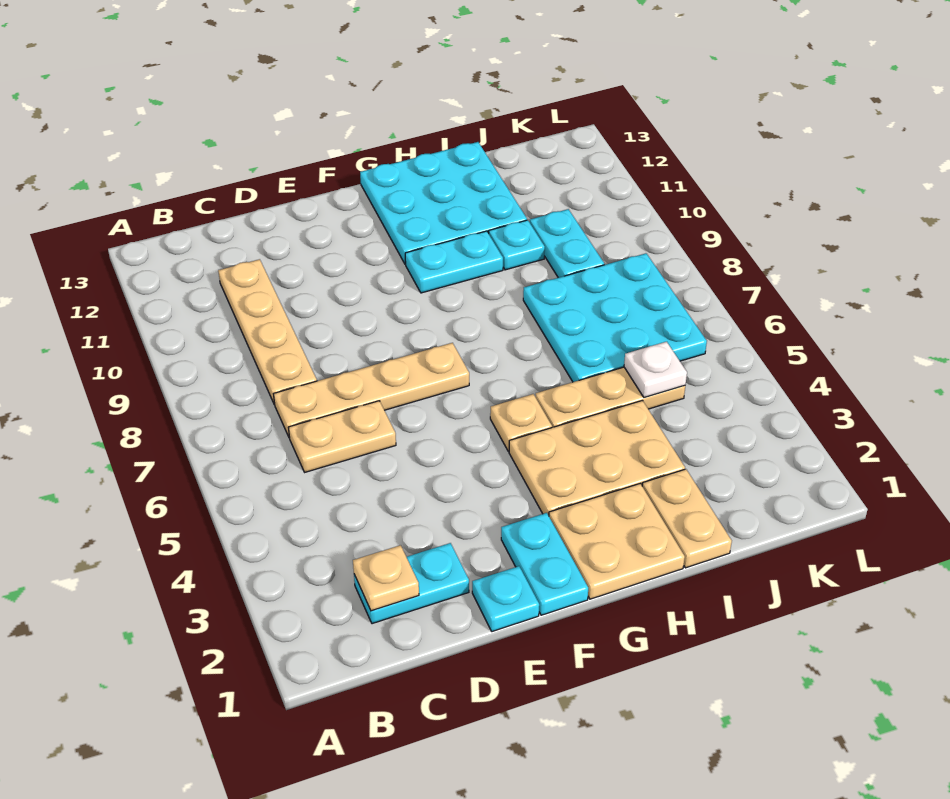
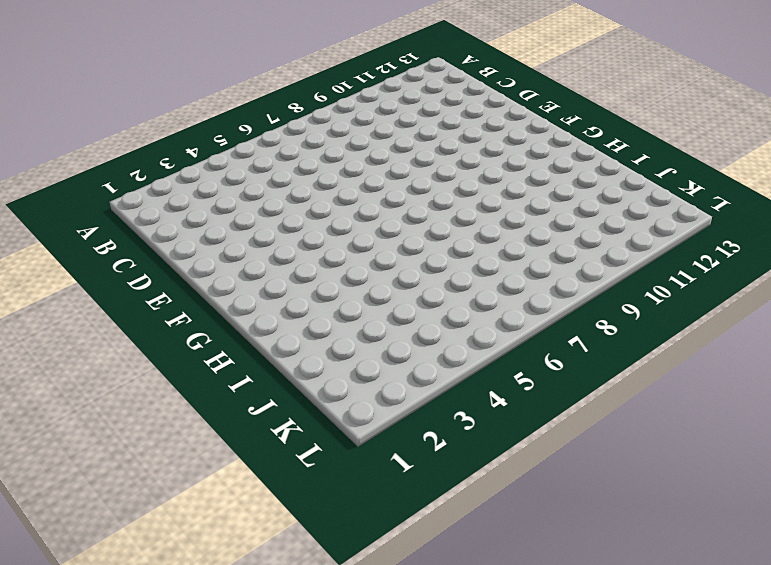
none -> cyan 1x2 plate [354,543,469,624]
none -> tan 1x2 plate [288,401,396,472]
none -> tan 1x4 plate [274,343,469,438]

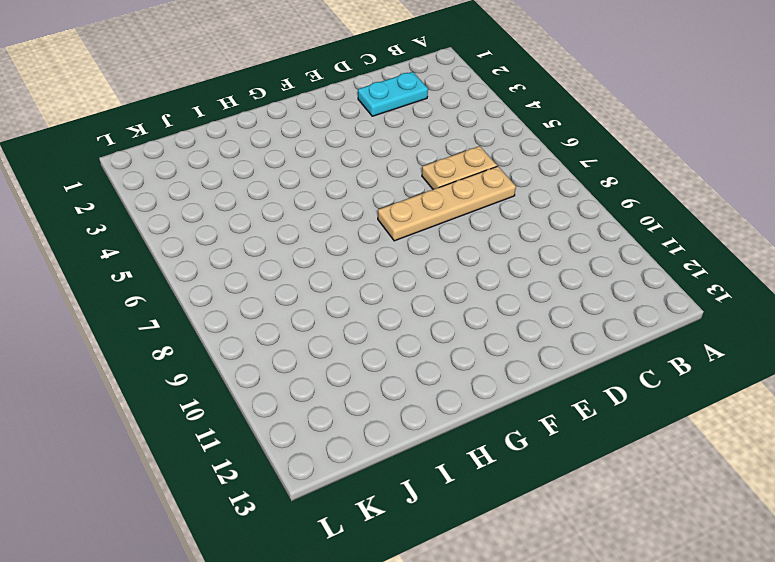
none -> tan 1x4 plate [218,259,317,405]
none -> cyan 1x1 plate [472,566,539,632]
none -> cyan 1x2 plate [501,513,588,615]

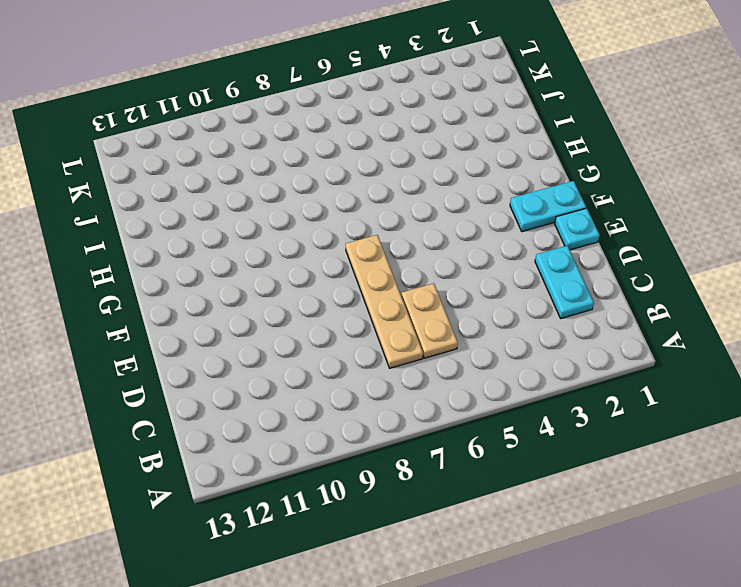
none -> tan 1x4 plate [218,259,317,405]
none -> tan 2x2 plate [549,484,685,599]
none -> tan 2x3 plate [509,400,685,516]

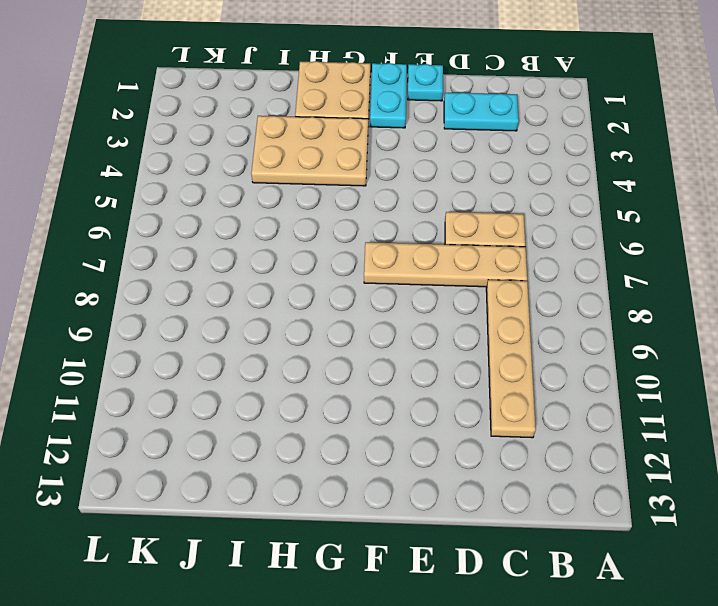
none -> tan 1x1 plate [490,394,552,451]
none -> cyan 1x2 plate [405,231,503,293]
none -> cyan 3x3 plate [360,142,527,264]

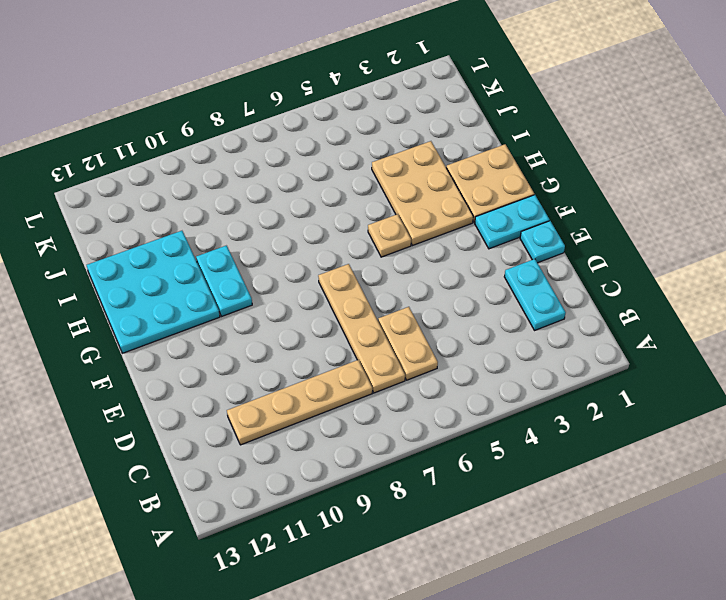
none -> tan 1x3 plate [536,367,685,427]
none -> tan 1x2 plate [642,469,732,568]
none -> cyan 3x3 plate [523,253,707,382]

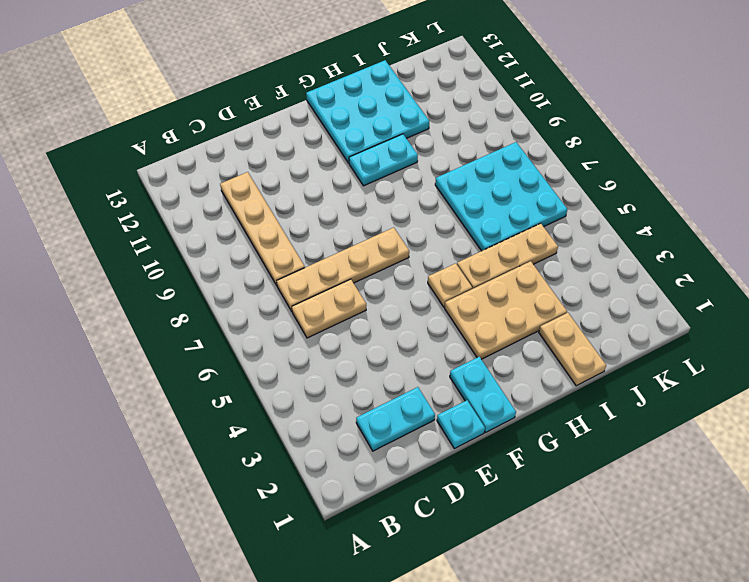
none -> tan 2x2 plate [549,484,685,599]
none -> cyan 1x1 plate [489,220,545,270]
none -> cyan 1x2 plate [530,209,604,278]

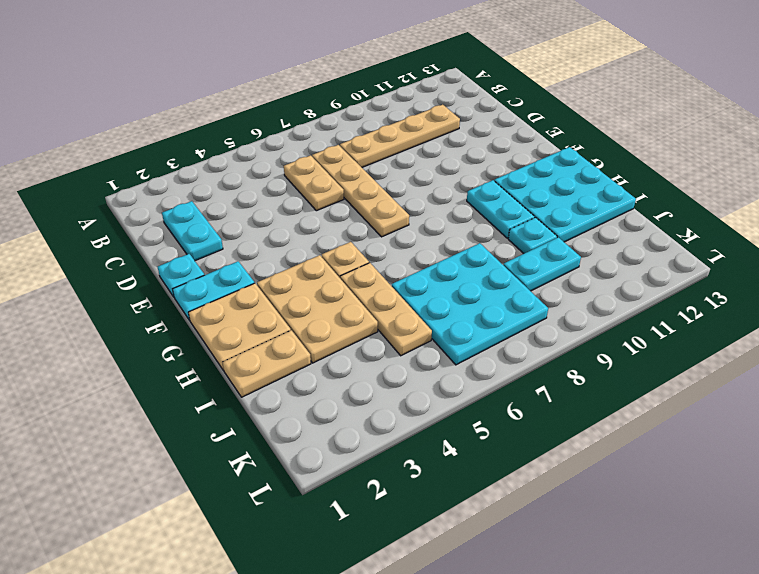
none -> tan 1x1 plate [353,545,419,611]
none -> white 1x1 plate [624,342,687,397]

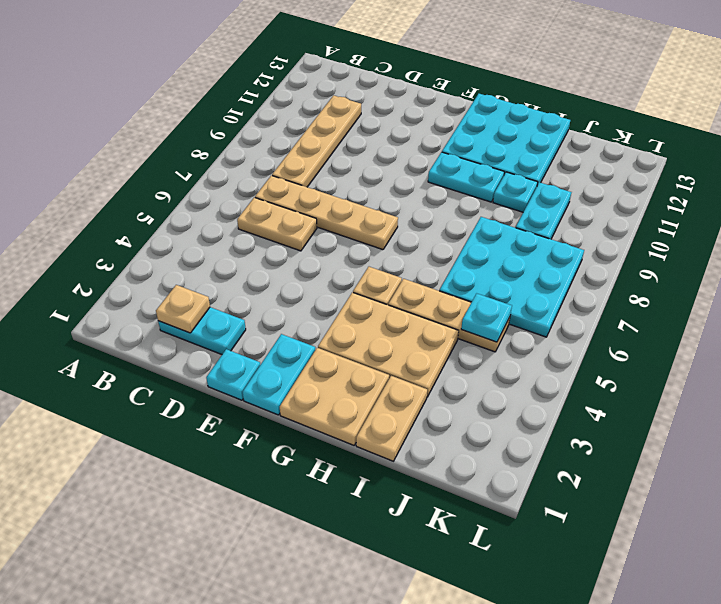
cyan 1x1 plate [461,293,512,342] -> white 1x1 plate [624,342,687,397]

